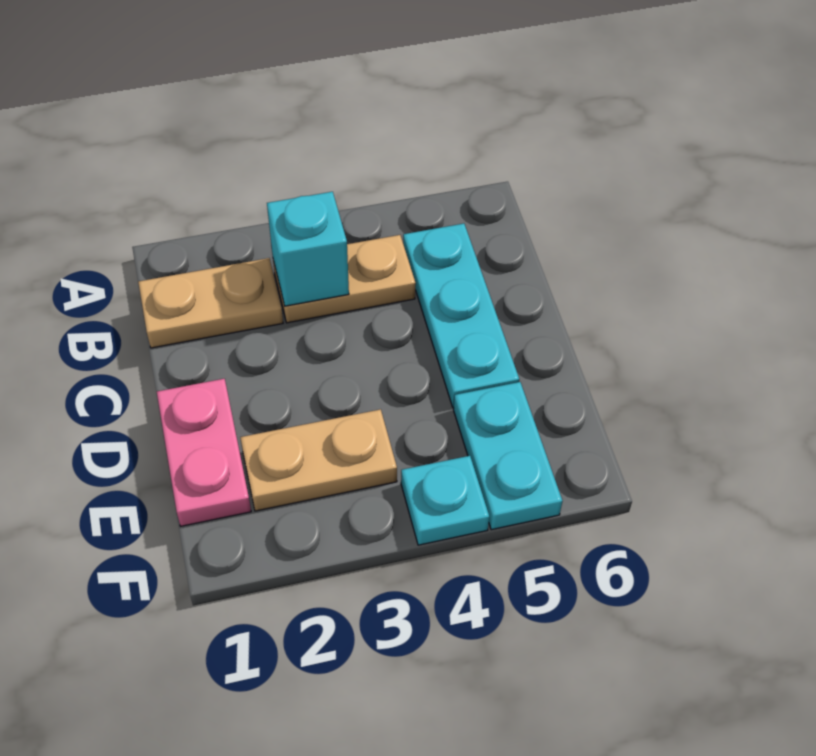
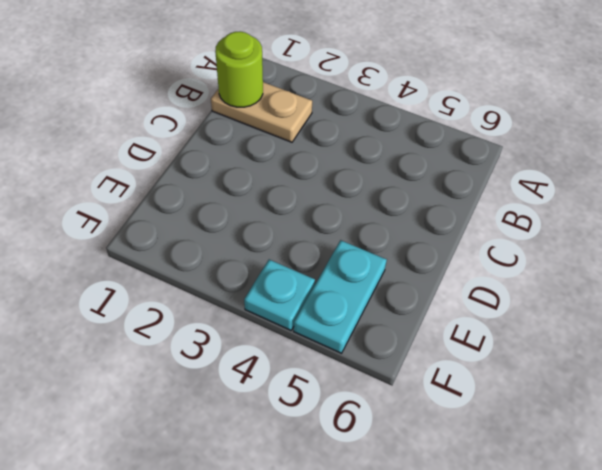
lime 1x1 round brick [215,31,263,107] -> none
none -> tan 1x2 plate [273,235,416,323]
none -> cyan 1x3 plate [403,223,519,407]

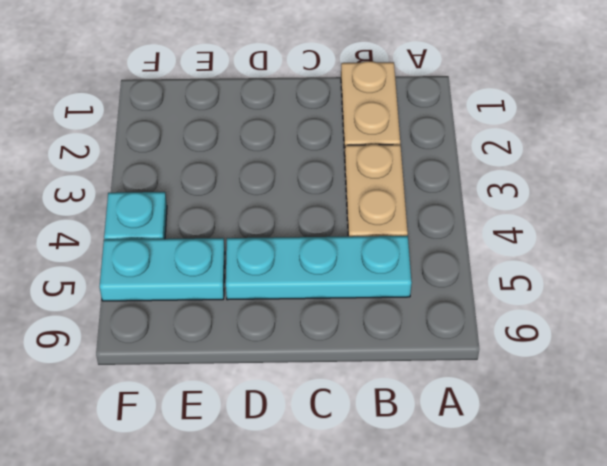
none -> pink 1x2 plate [157,379,251,526]
none -> tan 1x2 plate [240,409,397,511]

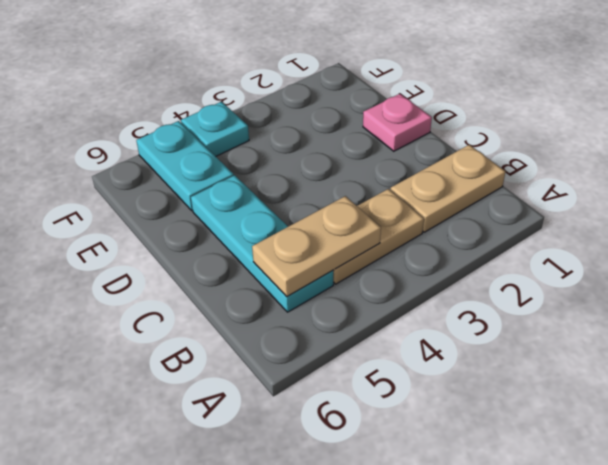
tan 1x2 plate [252,196,381,297] -> tan 1x2 plate moved to [240,409,397,511]
pink 1x1 plate [363,94,432,151] -> pink 1x2 plate [157,379,251,526]
none -> cyan 1x1 brick [267,192,349,306]

